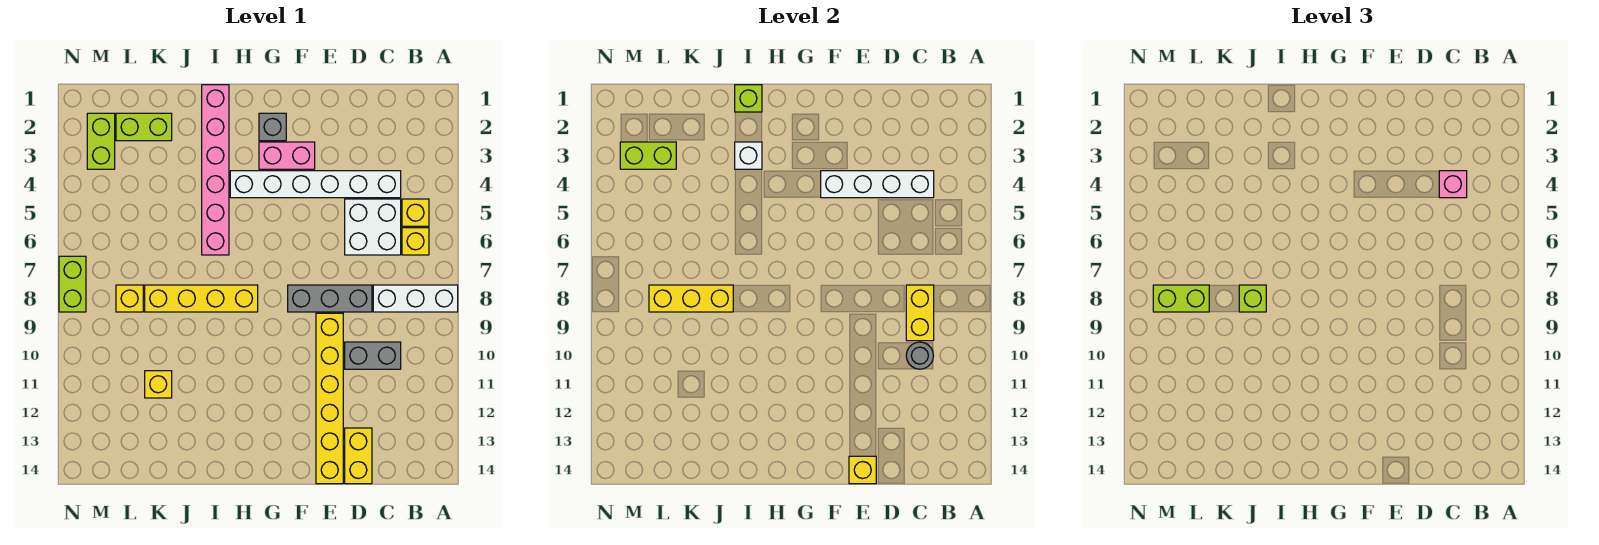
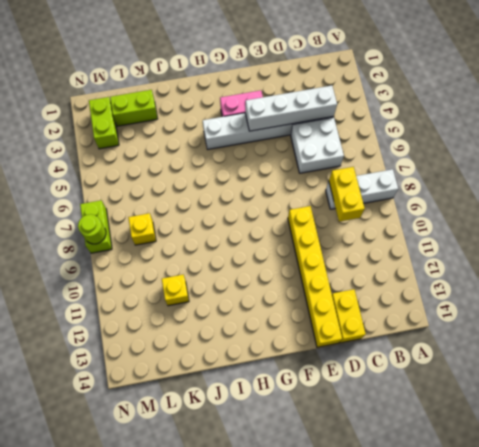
lime 1x1 round brick [78,214,106,244] -> none
none -> yellow 1x1 brick [402,199,429,226]
none -> yellow 1x1 brick [402,228,429,255]
none -> grey 1x2 brick [345,342,401,369]

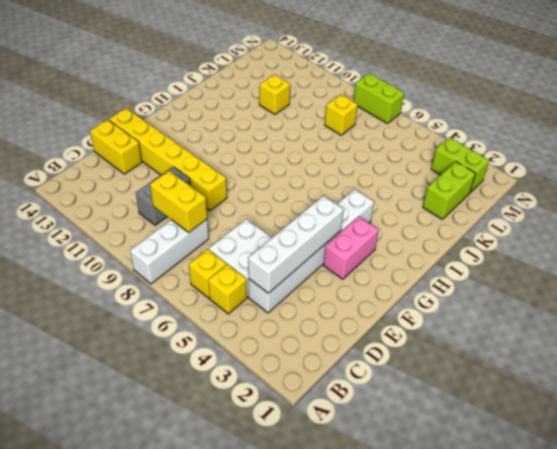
none -> grey 1x3 brick [288,285,372,312]
none -> grey 1x1 brick [259,113,286,141]
none -> yellow 1x4 brick [145,285,258,312]

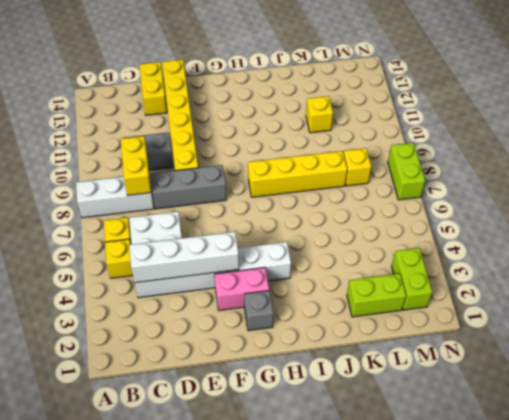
none -> pink 1x6 brick [202,85,229,255]
none -> grey 1x1 round brick [906,342,933,369]
none -> yellow 1x1 brick [849,456,876,484]

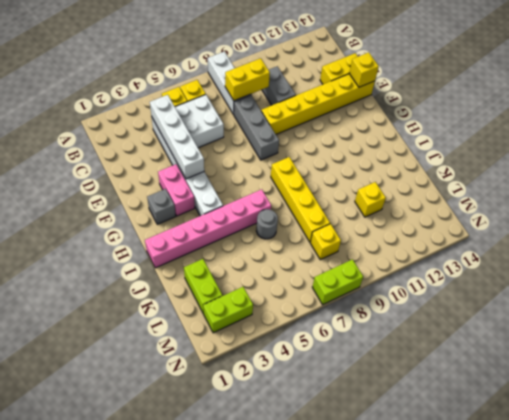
grey 1x1 round brick [256,209,278,239] -> grey 1x1 round brick moved to [906,342,933,369]
none -> lime 1x1 brick [735,85,762,112]
none -> white 1x1 brick [735,142,762,169]
none -> yellow 1x3 brick [649,285,733,312]

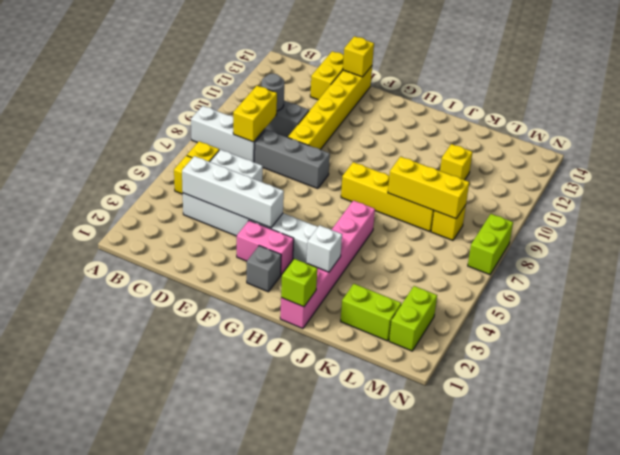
none -> lime 1x2 brick [620,142,676,169]
none -> pink 1x1 brick [1439,171,1467,198]
none -> lime 1x1 brick [1239,285,1266,312]

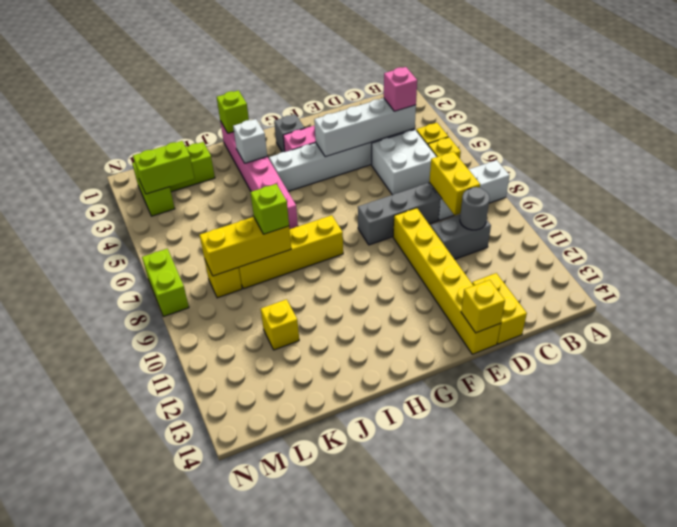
none -> lime 1x2 brick [1153,285,1209,312]

